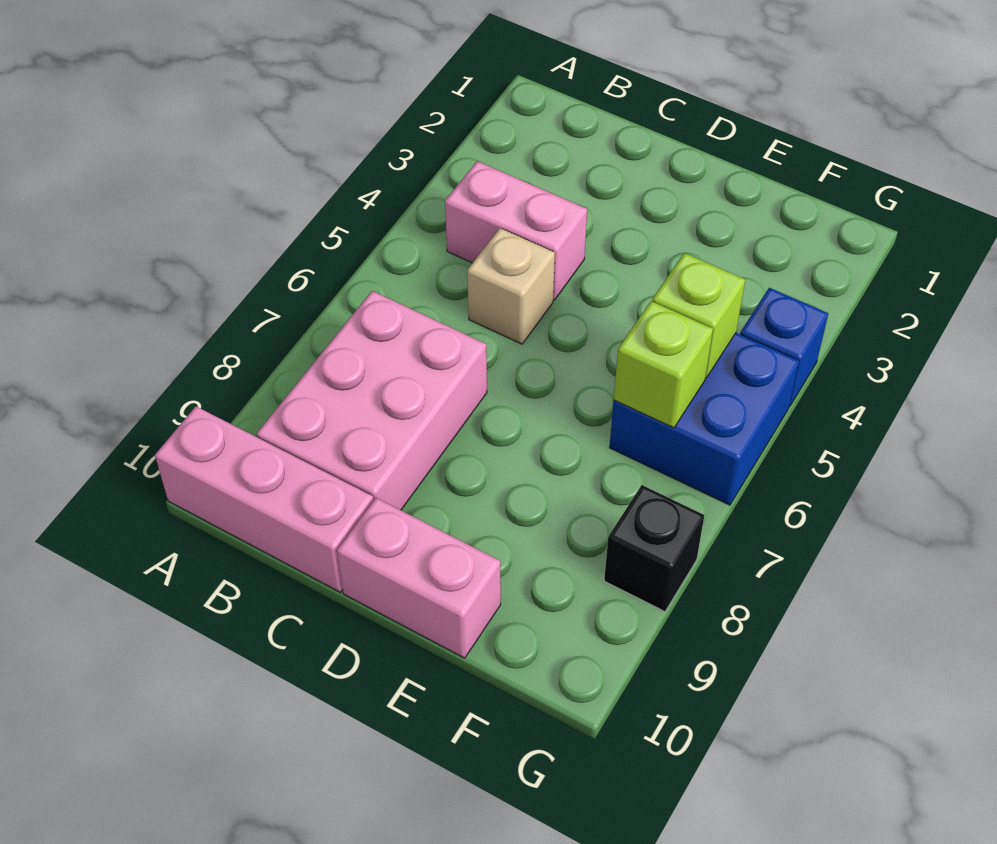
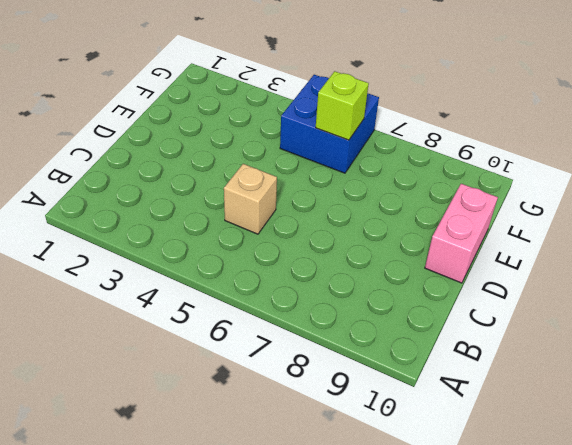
none -> pink 1x3 brick [155,407,373,592]
none -> pink 1x2 brick [445,161,587,300]

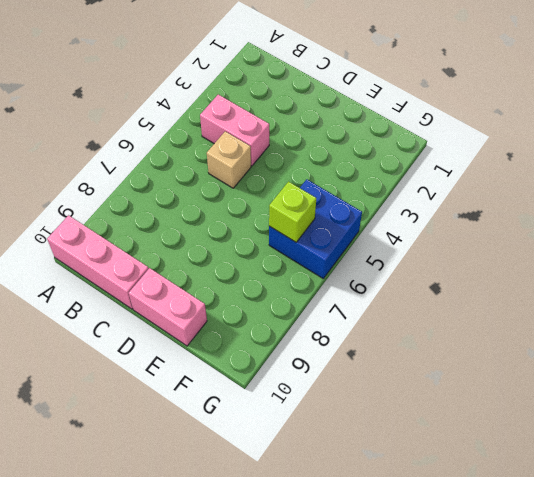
none -> pink 2x3 brick [257,291,487,510]
none -> blue 1x1 brick [740,288,828,407]

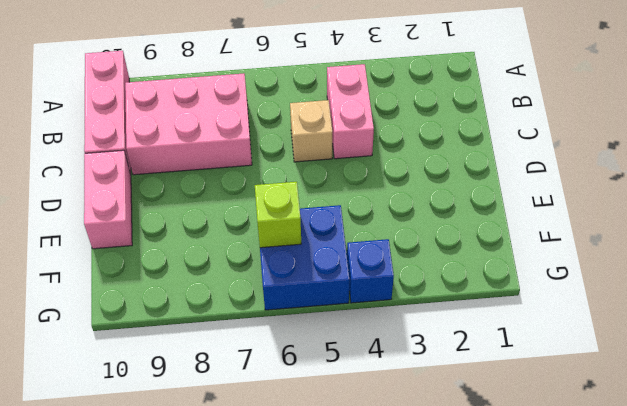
none -> black 1x1 brick [604,485,704,612]
none -> lime 1x1 brick [652,253,745,378]

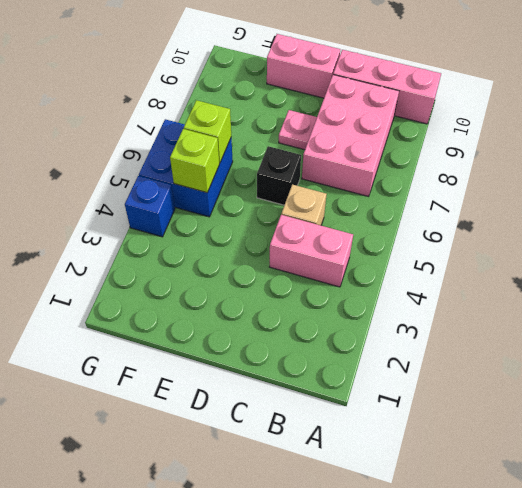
black 1x1 brick [257,146,301,205] -> black 1x1 brick moved to [604,485,704,612]
pink 1x1 plate [279,110,317,150] -> none

